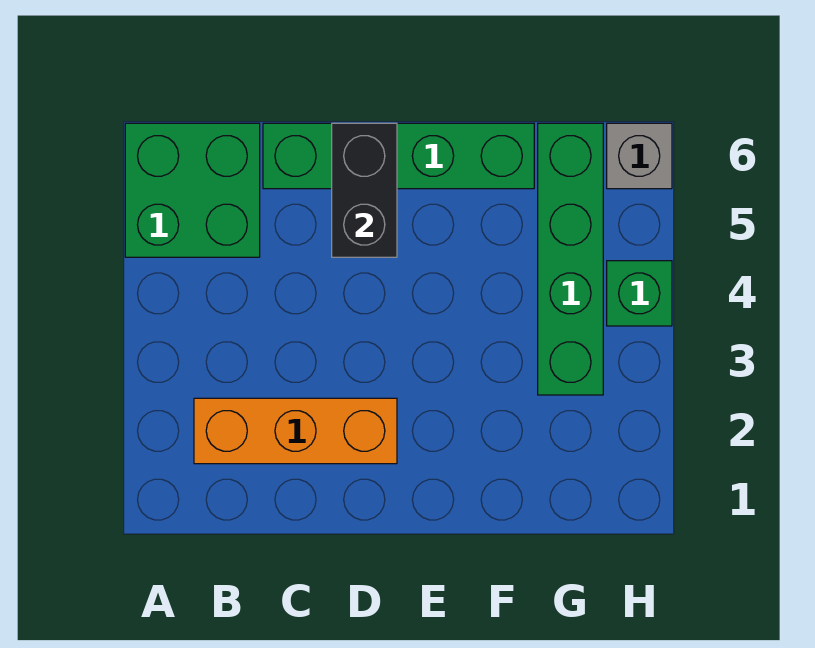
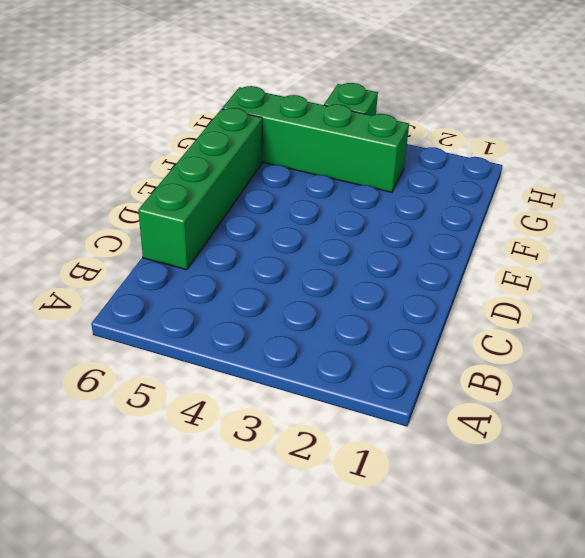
none -> green 2x2 brick [125,123,260,257]
none -> orange 1x3 brick [194,398,397,464]

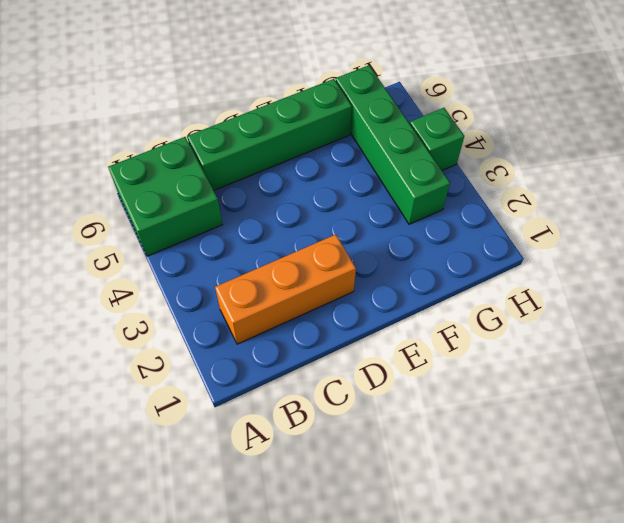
none -> grey 1x1 brick [607,123,672,189]
none -> black 1x2 brick [332,123,397,257]

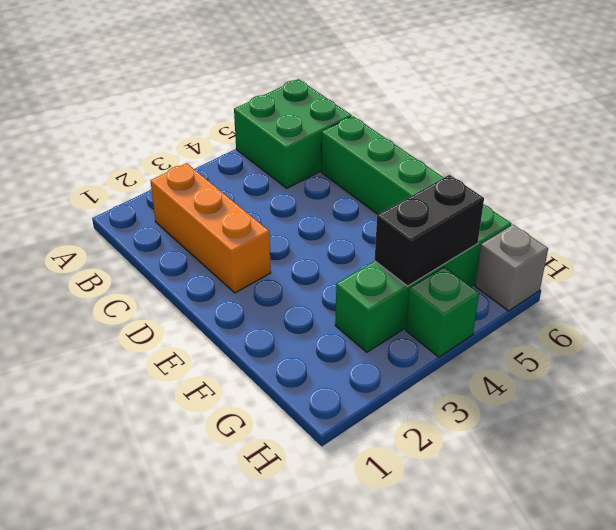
black 1x2 brick [375,175,484,286] -> black 1x2 brick moved to [332,123,397,257]

